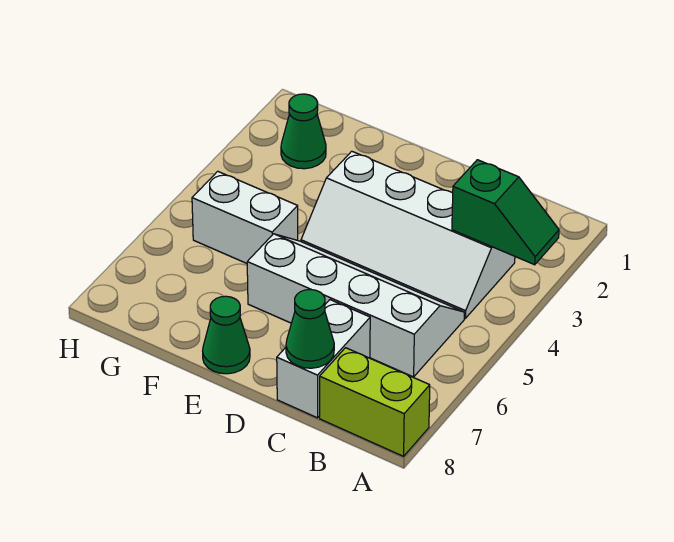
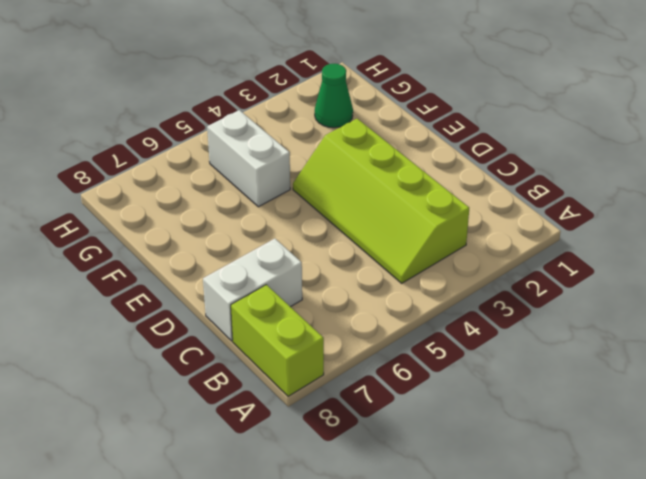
lime 2x4 slope [293,119,469,283] -> white 2x4 slope [301,151,515,318]
none -> white 2x4 slope [247,234,464,377]
none -> green 1x1 cone [203,296,250,374]

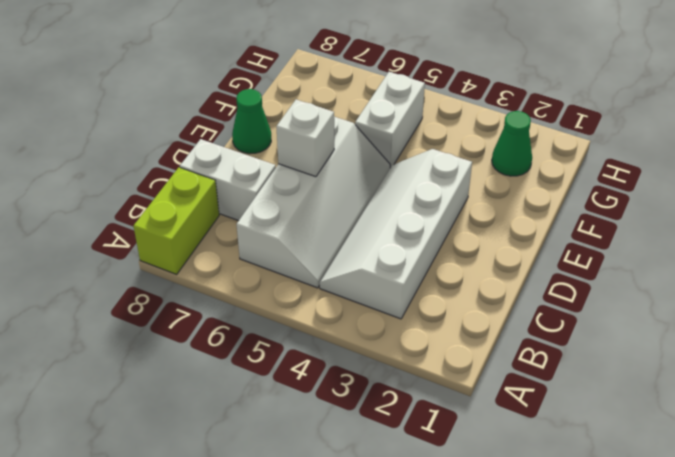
white 1x1 brick [276,100,334,177] -> none
none -> green 1x2 slope [452,160,559,265]
none -> green 1x1 cone [286,289,334,368]

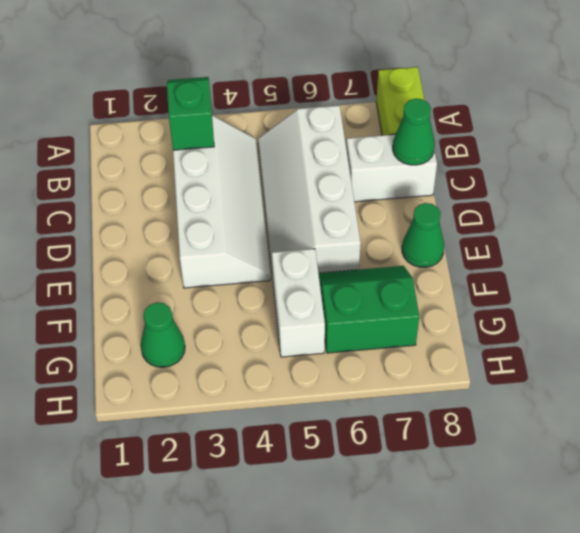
green 2x2 slope [318,266,419,353] -> none

